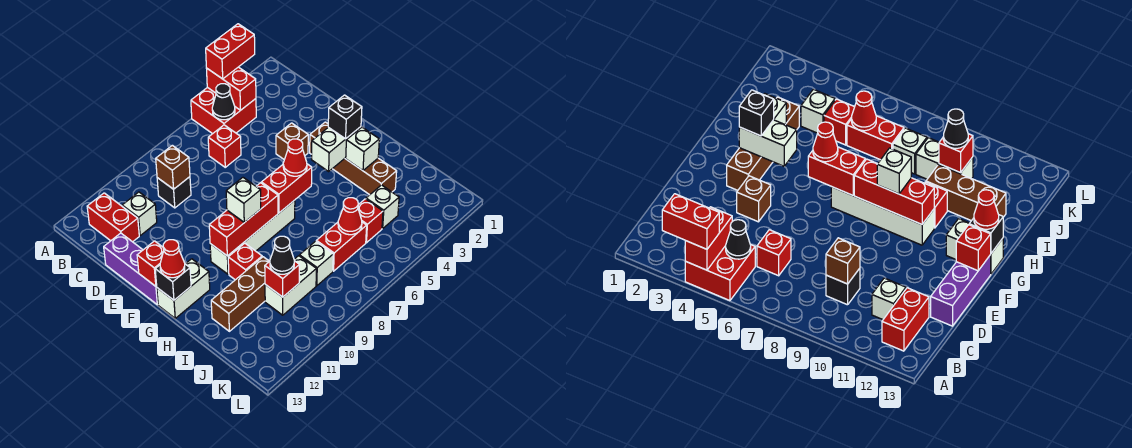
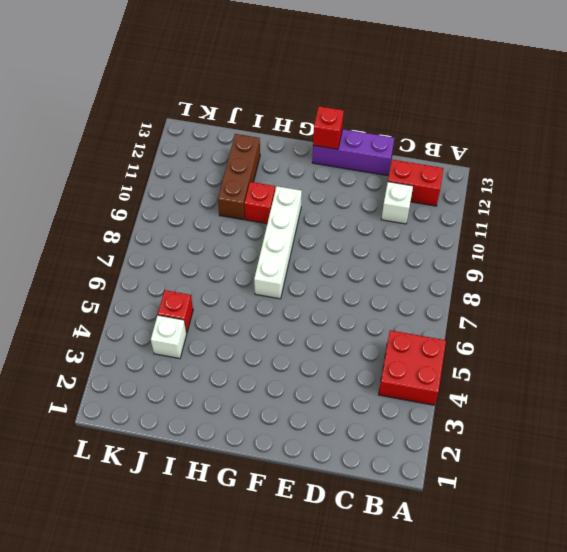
none -> red 1x1 brick [208,125,241,167]
none -> black 1x1 brick [157,177,191,208]
none -> brown 1x1 brick [276,123,308,160]
none -> brown 1x4 brick [310,122,397,195]

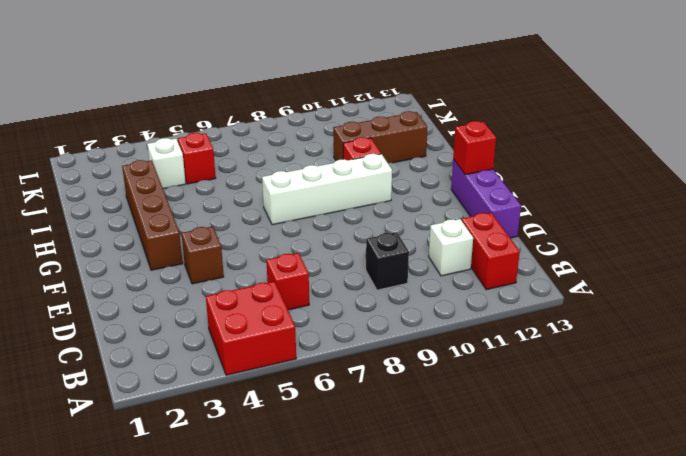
none -> white 1x2 brick [157,259,210,318]
none -> red 1x2 brick [316,222,367,271]
none -> white 1x1 brick [299,241,333,286]
none -> white 1x2 brick [265,256,316,315]

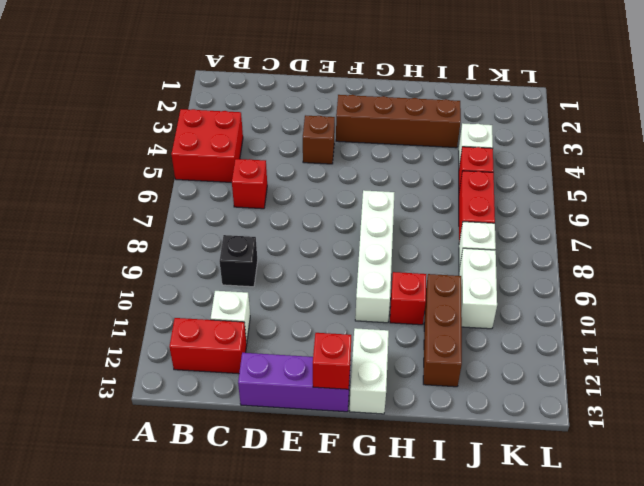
none -> red 1x2 brick [206,67,256,110]
none -> black 1x1 cone [212,84,235,120]
none -> brown 1x1 brick [156,145,190,189]
none -> white 1x2 brick [312,127,361,171]

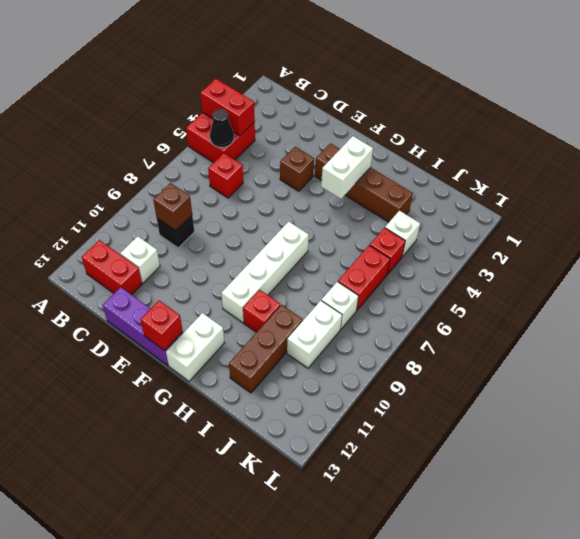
none -> red 1x2 brick [261,164,312,213]
none -> red 1x3 brick [209,183,278,256]
none -> black 1x1 brick [155,264,191,300]
none -> white 1x1 brick [346,127,379,171]

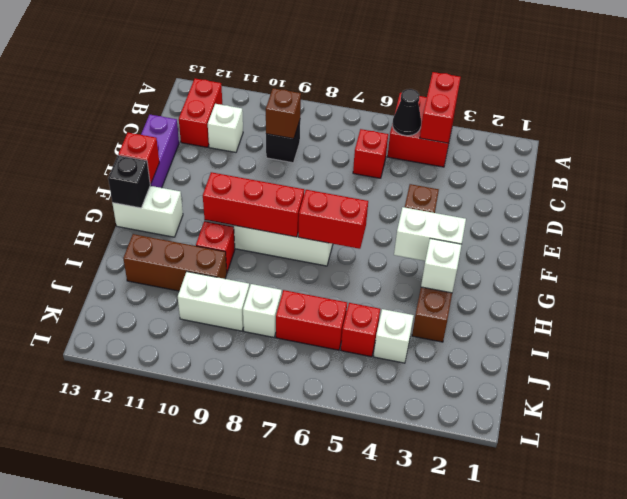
none -> red 1x1 cone [338,198,362,235]
none -> red 1x1 brick [265,261,299,297]
none -> red 1x2 brick [206,24,255,79]
none -> black 1x1 brick [328,95,362,139]

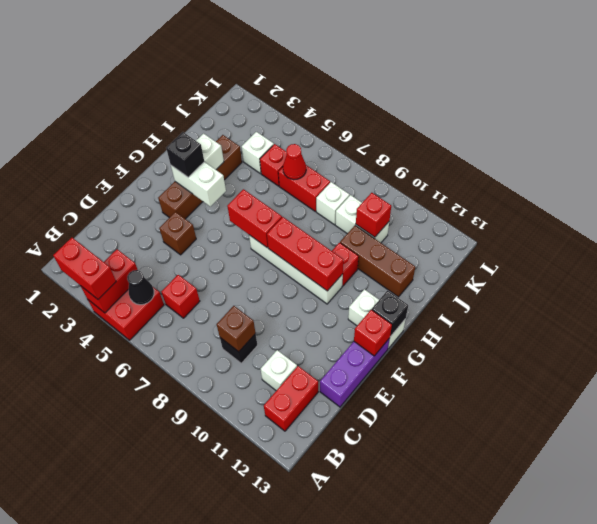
none -> red 1x1 cone [283,139,307,176]
none -> white 1x1 brick [226,178,261,222]
none -> red 1x1 cone [160,240,185,278]
none -> black 1x1 cone [270,236,294,274]

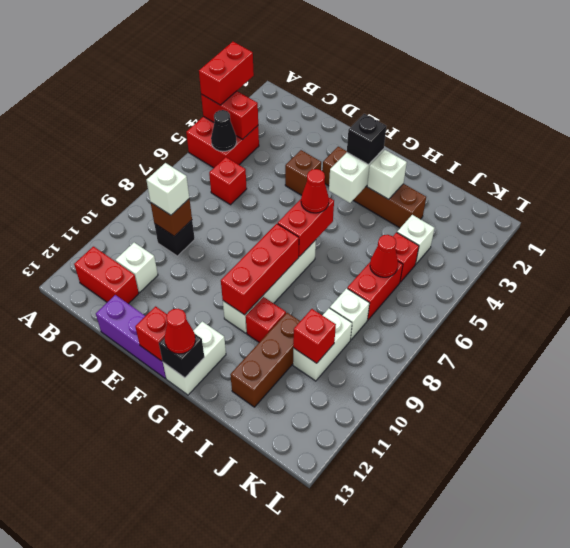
white 1x1 brick [146,163,189,215] -> white 1x1 brick moved to [226,178,261,222]
none -> black 1x1 cone [270,236,294,274]

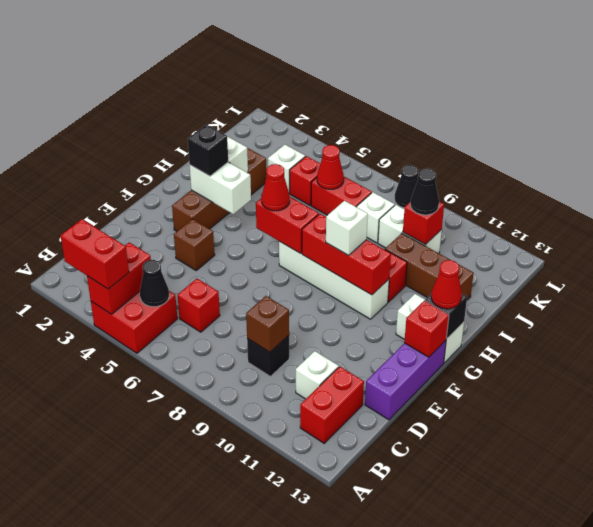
black 1x1 cone [394,165,418,208] -> none

